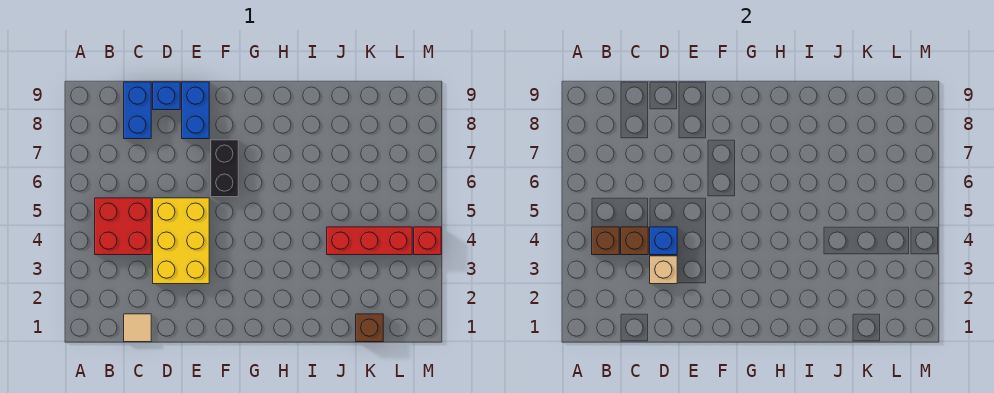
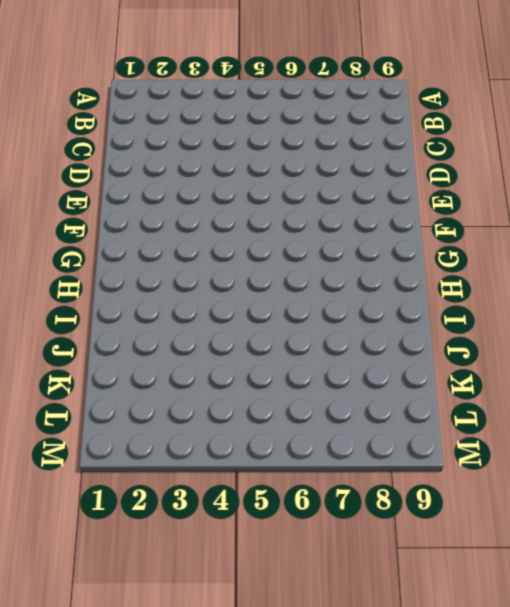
none -> red 2x2 brick [95,198,151,255]
none -> tan 1x1 tile [124,314,151,342]
none -> blue 1x2 brick [124,82,151,139]

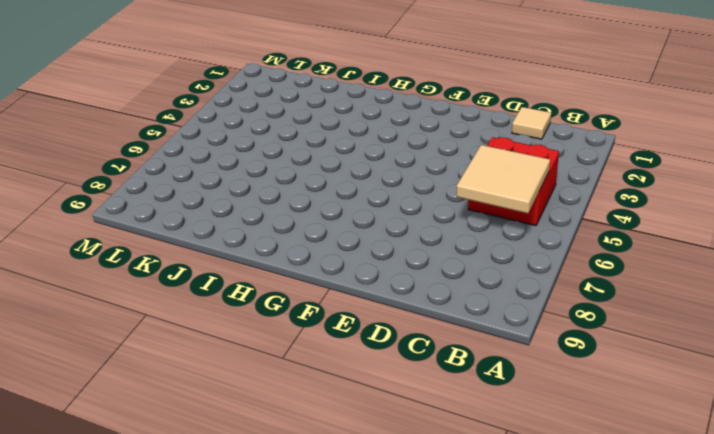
tan 2x2 tile [456,145,550,213] -> none
none -> blue 1x2 brick [124,82,151,139]
none -> yellow 2x3 brick [153,198,209,284]
none -> blue 1x1 brick [153,82,180,110]

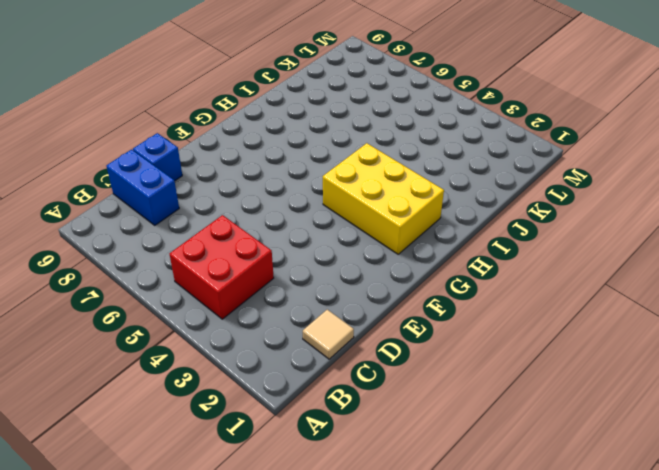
yellow 2x3 brick [323,143,444,254] -> yellow 2x3 brick moved to [153,198,209,284]
none -> blue 1x2 brick [182,82,209,139]
none -> black 1x2 brick [211,140,238,197]
none -> red 1x3 brick [327,227,412,255]

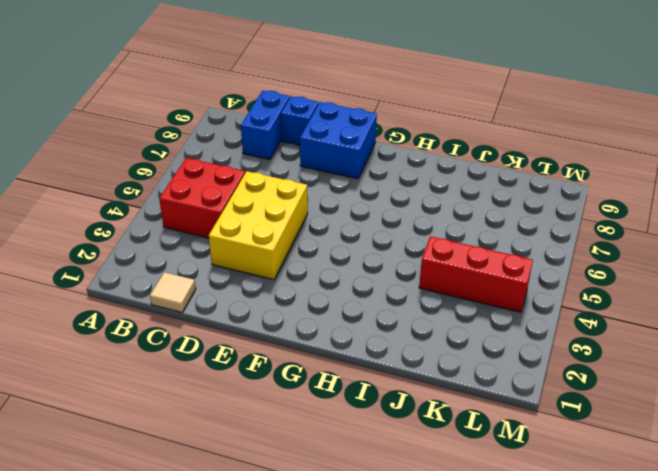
blue 2x2 brick [300,102,377,179] -> blue 1x2 brick [182,82,209,139]
none -> black 1x2 brick [211,140,238,197]
none -> brown 1x1 brick [356,314,383,342]
none -> red 1x1 brick [414,227,441,255]

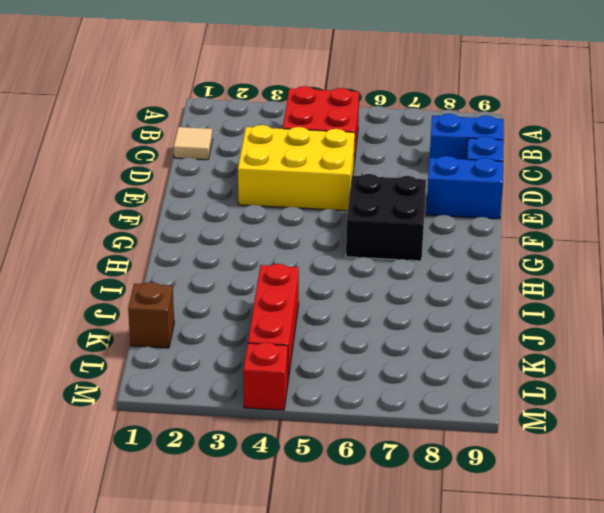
black 2x2 brick [346,174,426,261] -> black 1x2 brick [211,140,238,197]
none -> brown 1x1 brick [592,227,619,255]
none -> brown 1x1 brick [621,227,648,255]
none -> tan 1x1 brick [650,256,677,284]

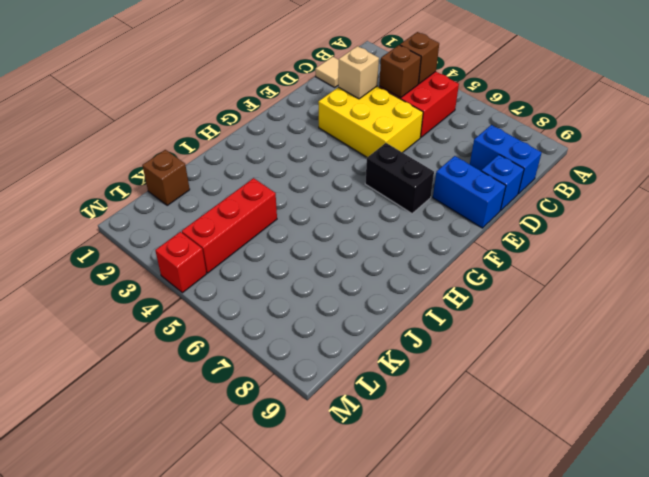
none -> blue 1x1 brick [650,227,677,255]

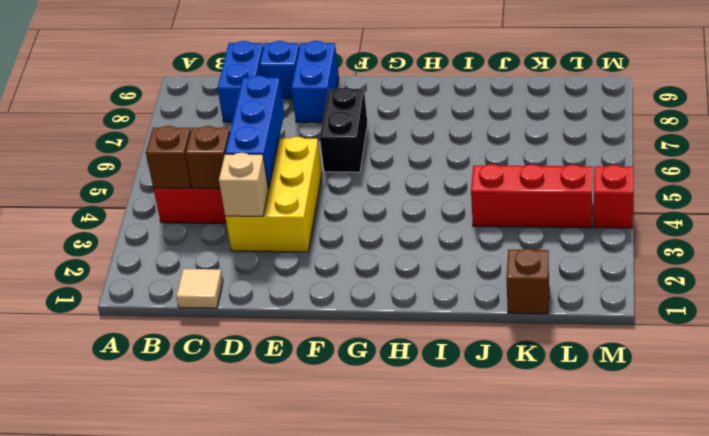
blue 1x3 brick [225,75,284,189] -> blue 1x1 brick [650,227,677,255]

